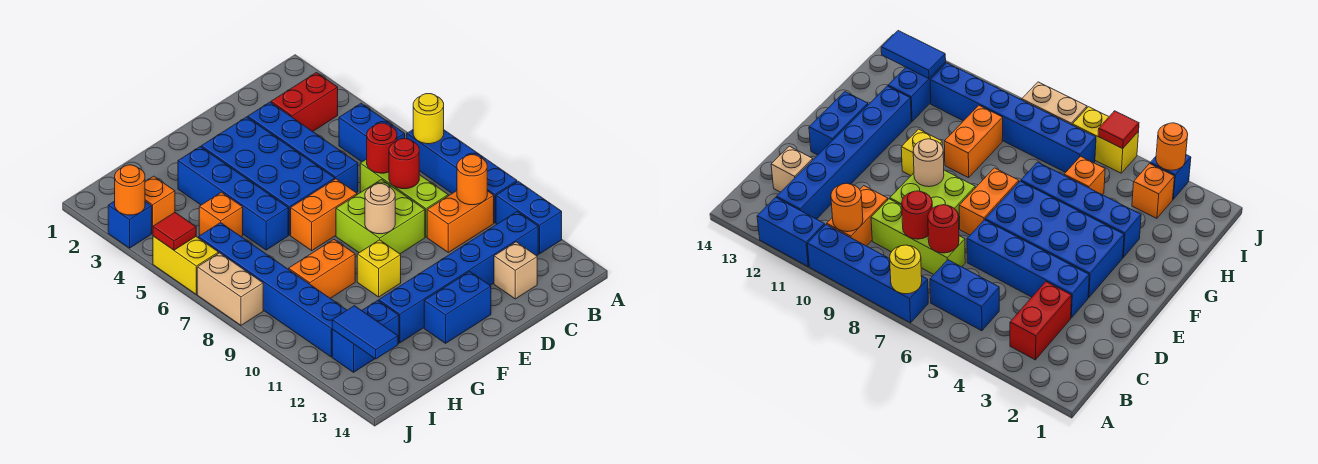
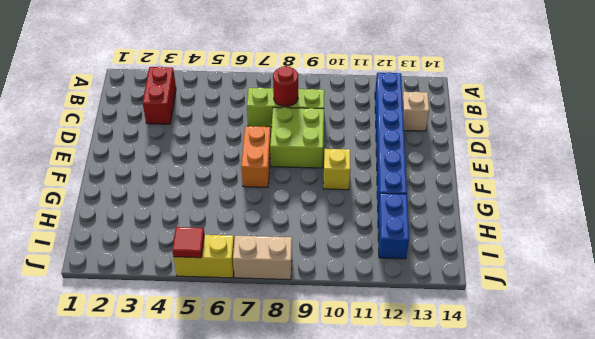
none -> blue 1x4 brick [407,130,517,223]
none -> blue 1x2 brick [496,181,562,254]
none -> blue 1x2 brick [339,104,405,162]
none -> orange 1x2 brick [427,191,494,253]

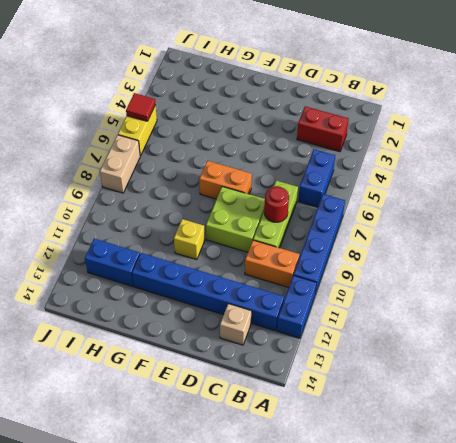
none -> blue 1x4 brick [248,102,358,193]
none -> blue 2x4 brick [201,117,335,235]
none -> blue 1x2 brick [424,272,491,343]
none -> blue 1x4 brick [178,147,288,250]

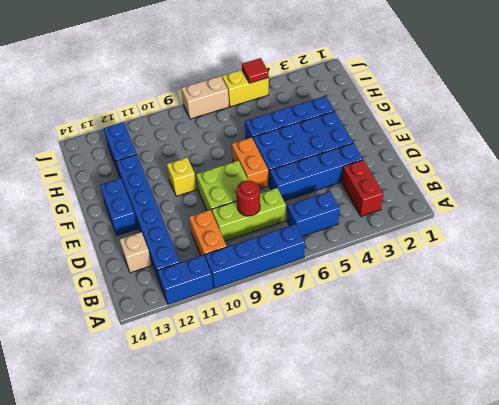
none -> orange 1x2 brick [289,240,355,298]
none -> orange 1x1 brick [199,192,243,236]
none -> orange 1x1 brick [145,176,175,233]
none -> blue 1x6 brick [198,223,347,357]

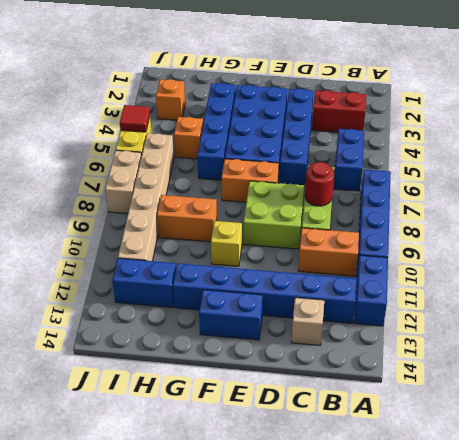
tan 1x6 brick [118,133,174,261] -> blue 1x6 brick [198,223,347,357]
none -> blue 1x1 brick [108,201,152,248]
none -> yellow 1x1 round brick [413,94,444,144]
none -> orange 1x1 round brick [457,155,487,205]
none -> red 1x1 round brick [367,123,397,173]

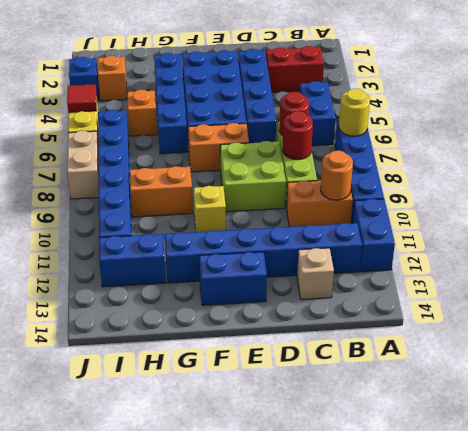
none -> tan 1x1 round brick [365,184,395,234]
none -> blue 1x2 tile [332,306,398,359]
none -> orange 1x1 round brick [115,165,145,215]

